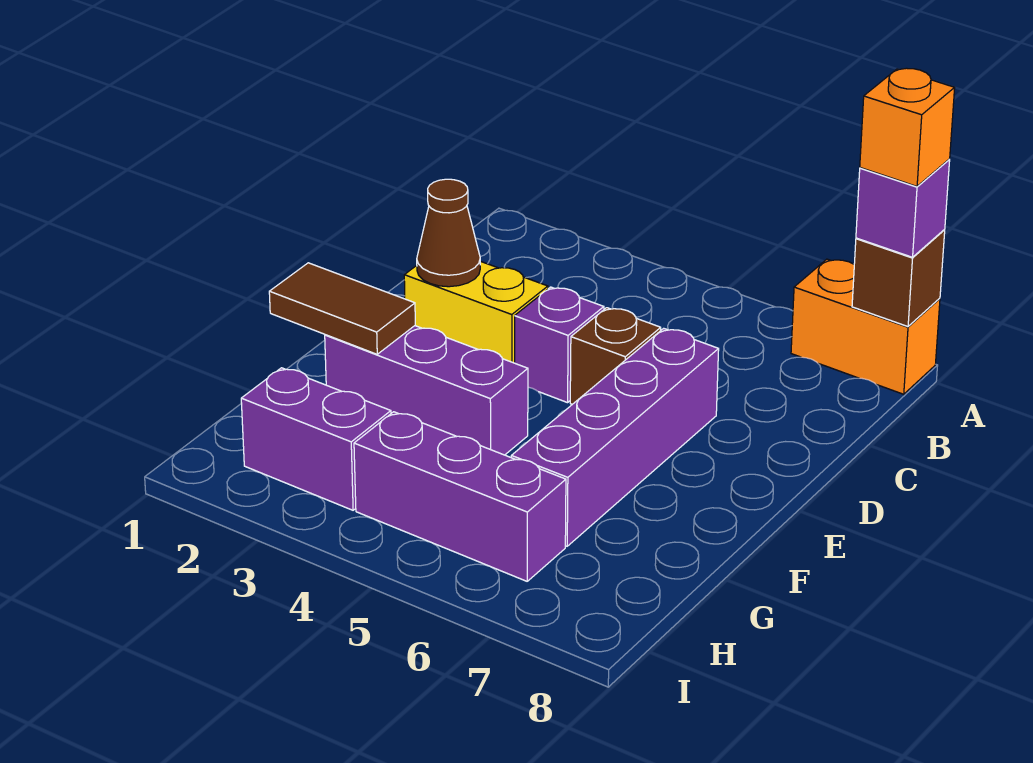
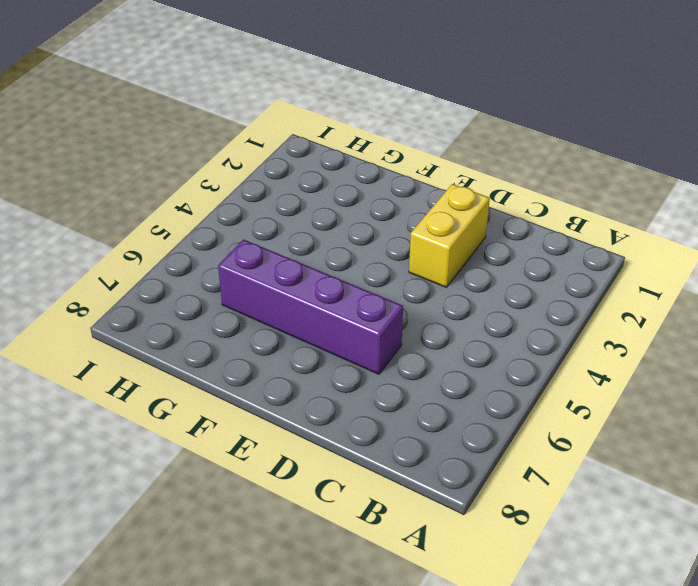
none -> orange 1x2 brick [791,259,940,394]
none -> purple 1x1 brick [515,287,604,403]
none -> brown 1x1 brick [570,308,661,404]

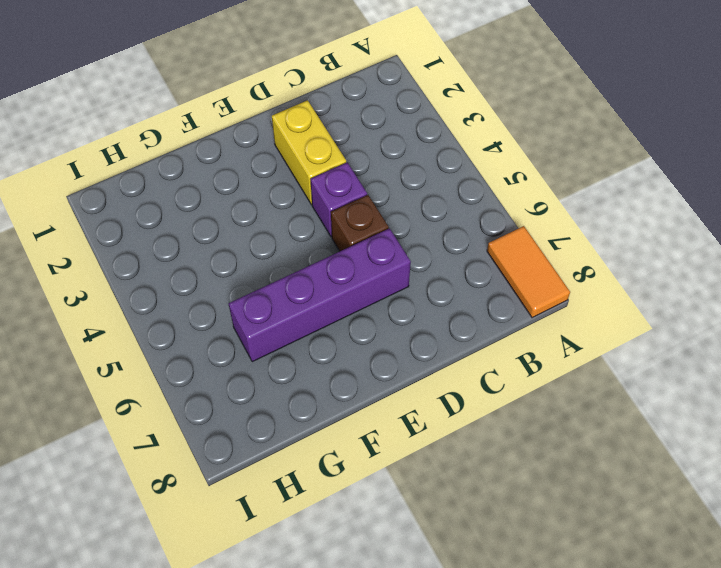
orange 1x2 tile [487,226,570,318] -> orange 1x2 brick [791,259,940,394]
none -> purple 1x3 brick [325,326,528,455]
none -> purple 1x2 brick [241,368,391,510]
none -> purple 1x3 brick [354,412,566,581]

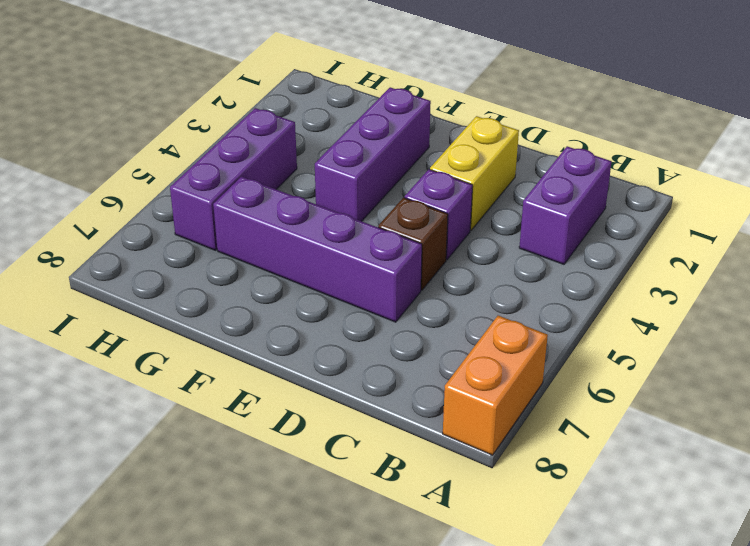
purple 1x2 brick [519,146,612,264] -> purple 1x2 brick moved to [241,368,391,510]
none -> brown 1x1 brick [852,230,945,327]
none -> brown 1x1 cone [417,179,480,287]
none -> brown 1x2 tile [269,263,415,354]

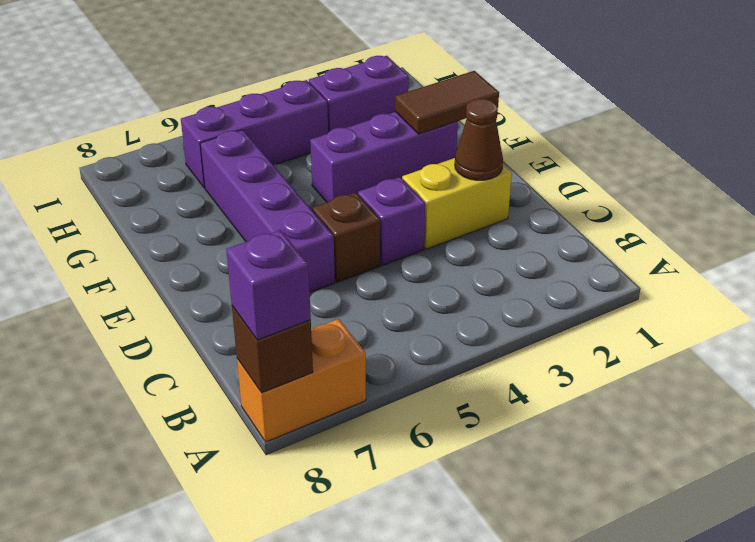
none -> orange 1x1 brick [860,68,955,186]

